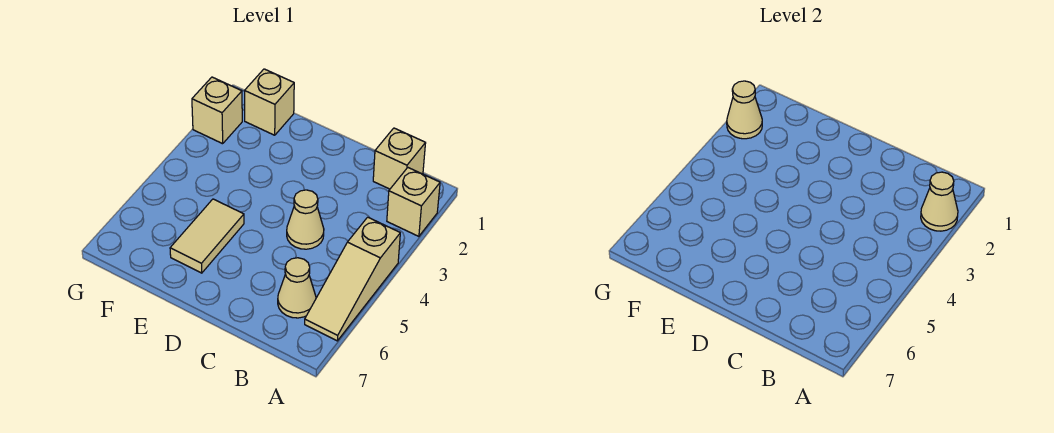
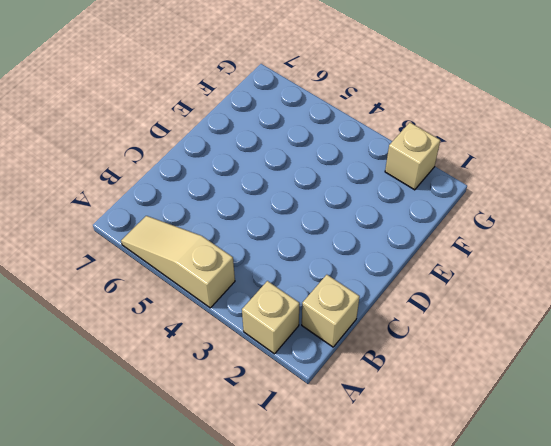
none -> tan 1x1 cone [278,258,316,318]
none -> tan 1x1 cone [287,190,324,249]

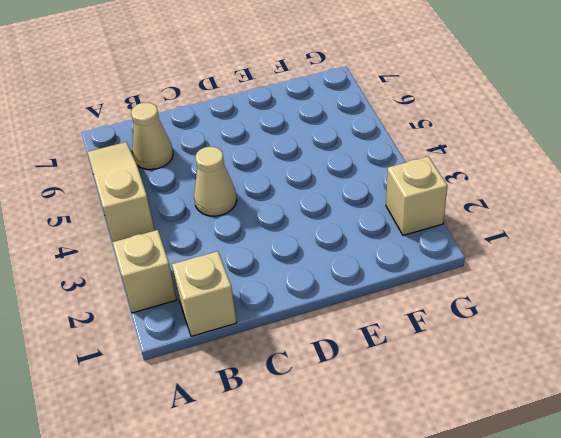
none -> tan 1x2 tile [170,199,244,273]
none -> tan 1x1 brick [245,69,294,135]

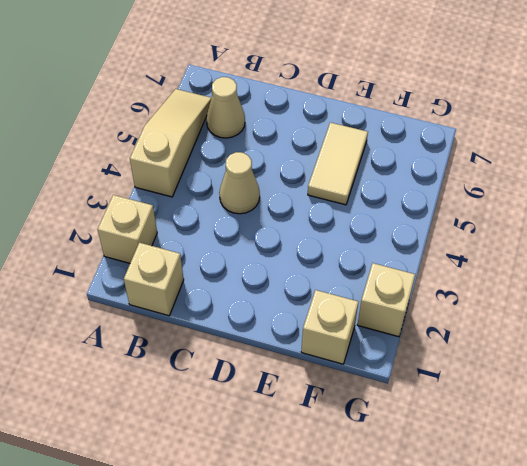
none -> tan 1x1 cone [921,172,958,231]
none -> tan 1x1 cone [727,81,762,139]

